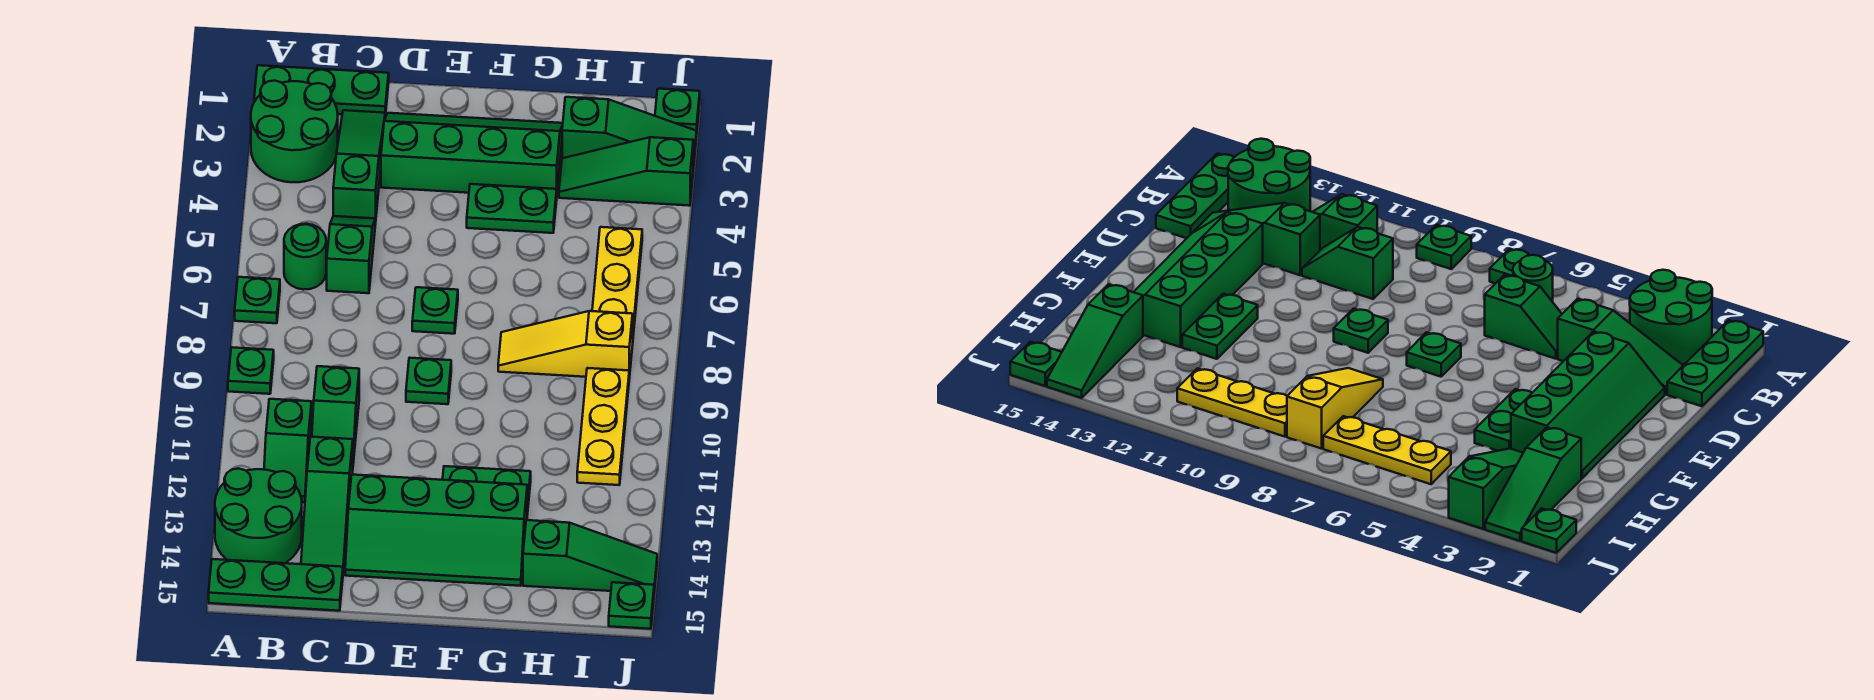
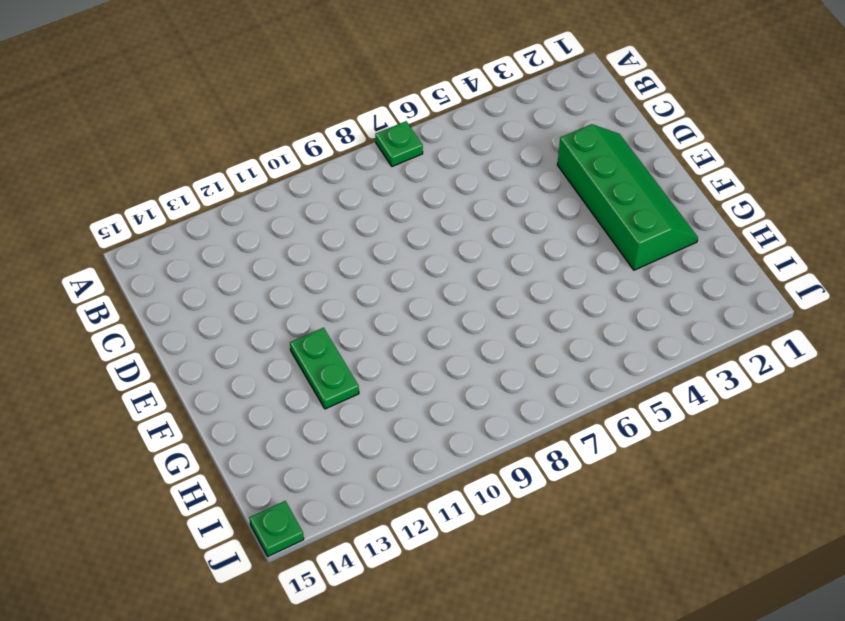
none -> green 1x3 plate [254,65,389,116]
none -> green 2x2 round brick [251,81,338,182]
none -> green 1x1 plate [228,347,274,394]

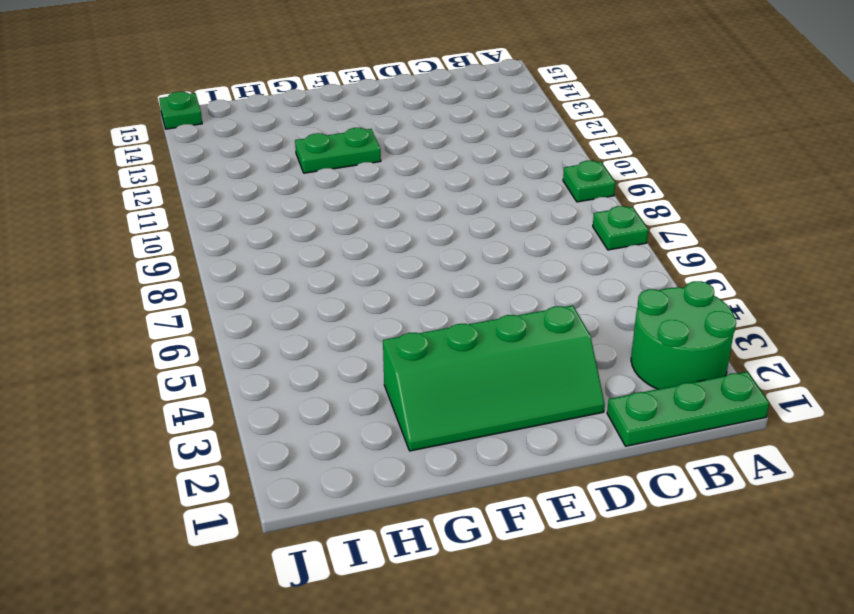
none -> green 2x2 round brick [215,469,302,563]
none -> green 1x3 plate [209,559,343,611]
none -> green 1x1 round brick [284,224,326,290]

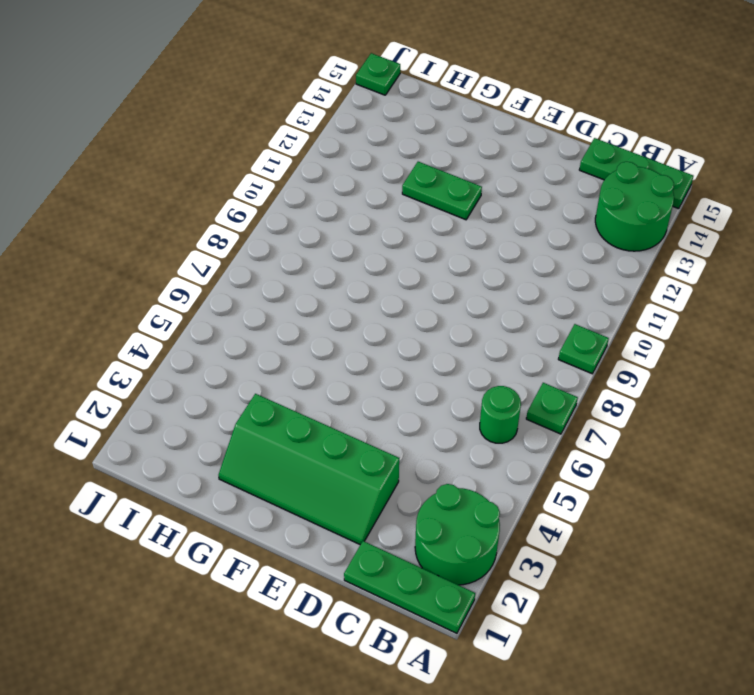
none -> green 1x2 slope [264,399,312,502]
none -> green 1x3 slope [333,110,385,219]
none -> green 1x2 slope [327,216,376,293]

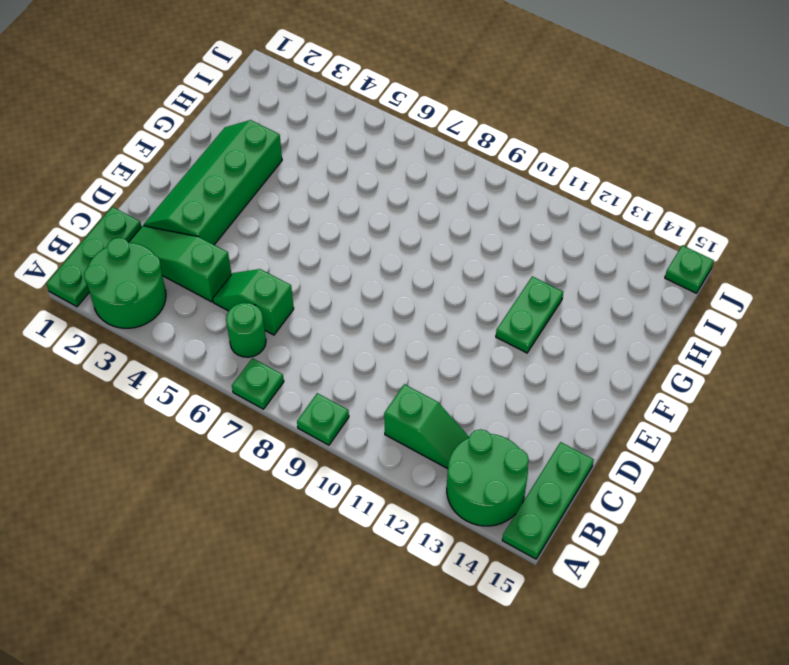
none -> green 1x2 slope [312,366,359,463]
none -> green 1x3 slope [301,437,353,571]
none -> green 2x4 slope [345,475,527,586]

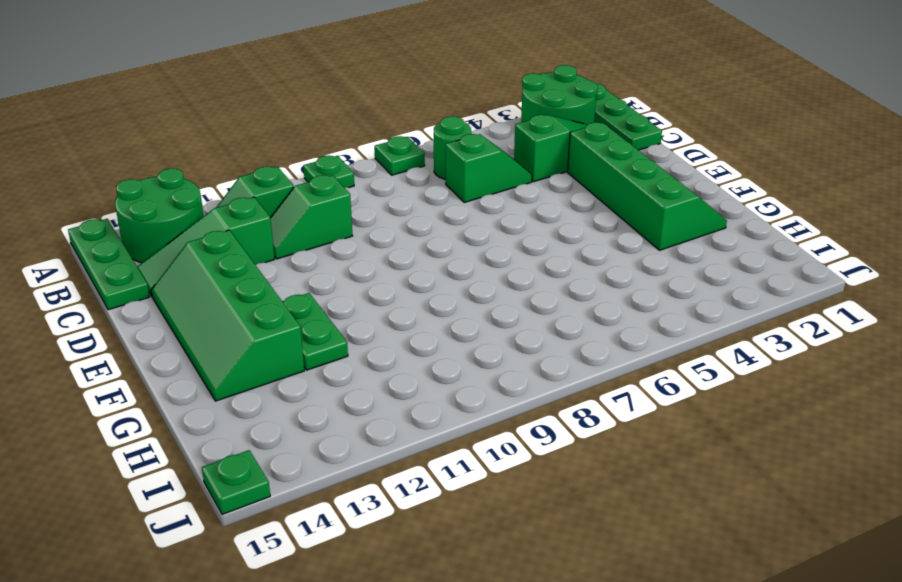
none -> green 1x1 plate [412,287,458,334]
none -> green 1x1 plate [406,358,451,404]
none -> green 1x2 plate [467,184,557,233]

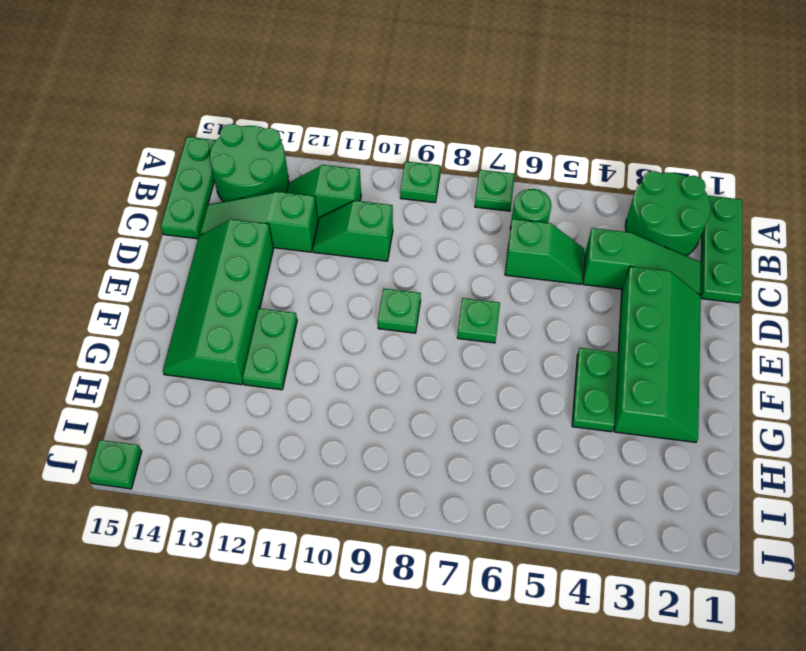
none -> yellow 1x3 slope [498,311,633,378]
none -> green 1x3 slope [562,97,697,169]
none -> green 1x3 slope [559,137,693,206]

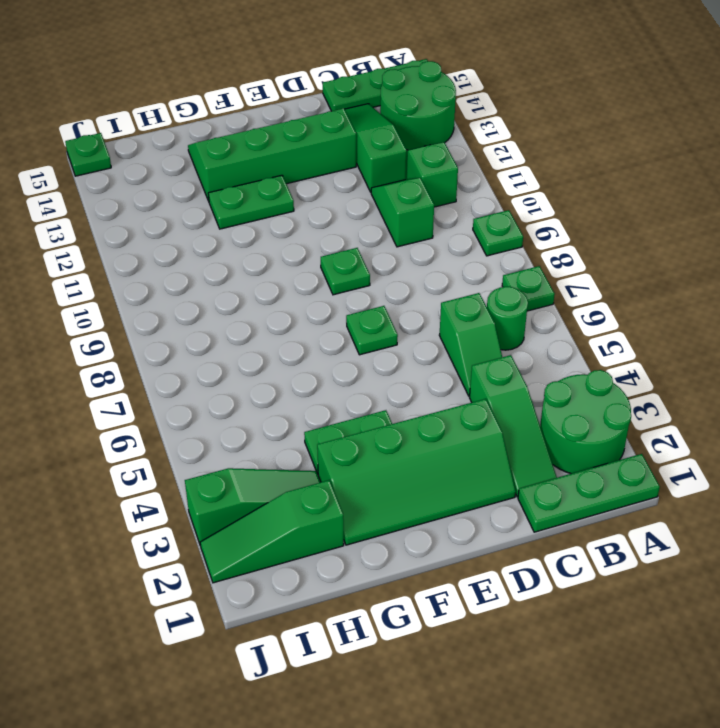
none -> yellow 1x3 slope [498,311,633,378]
none -> green 1x3 slope [523,520,657,592]
none -> yellow 1x3 plate [592,227,642,335]

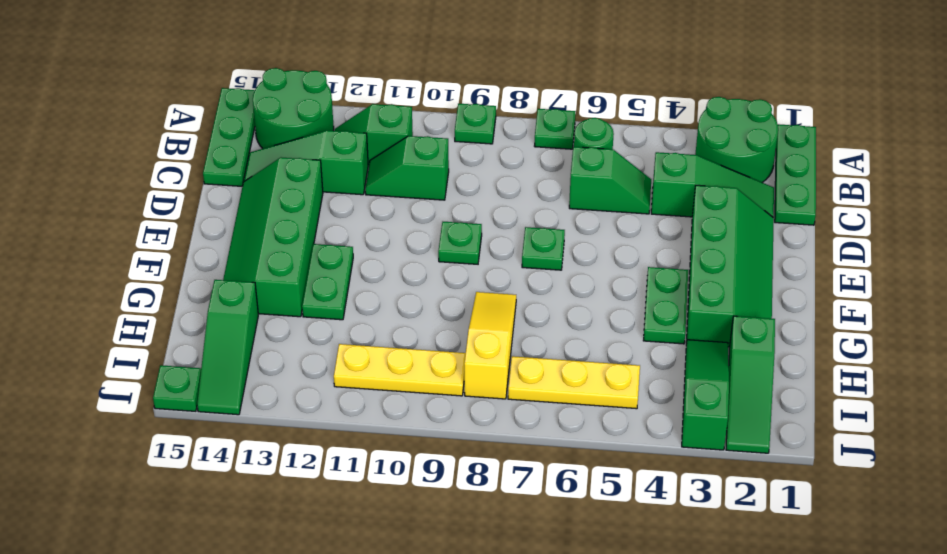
none -> green 1x1 plate [655,89,700,131]

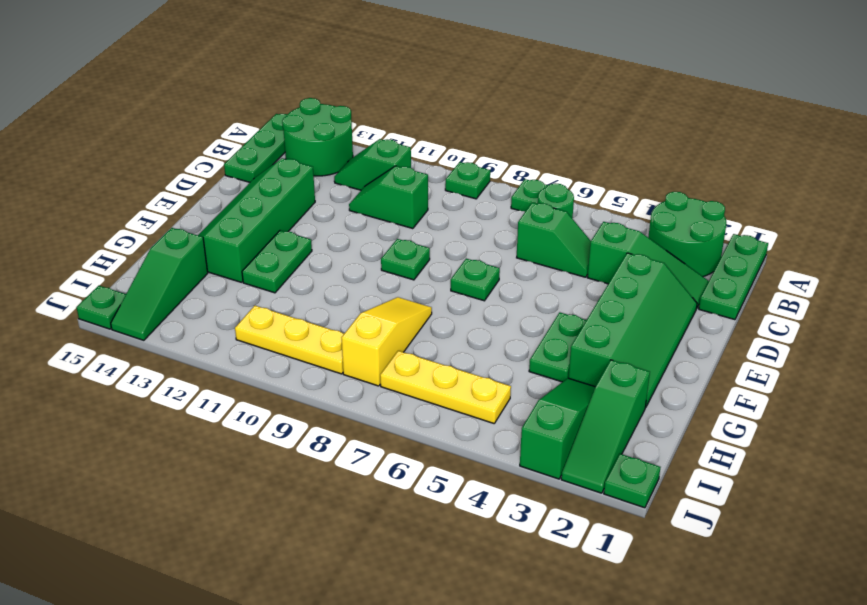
none -> green 1x3 slope [301,437,353,571]

